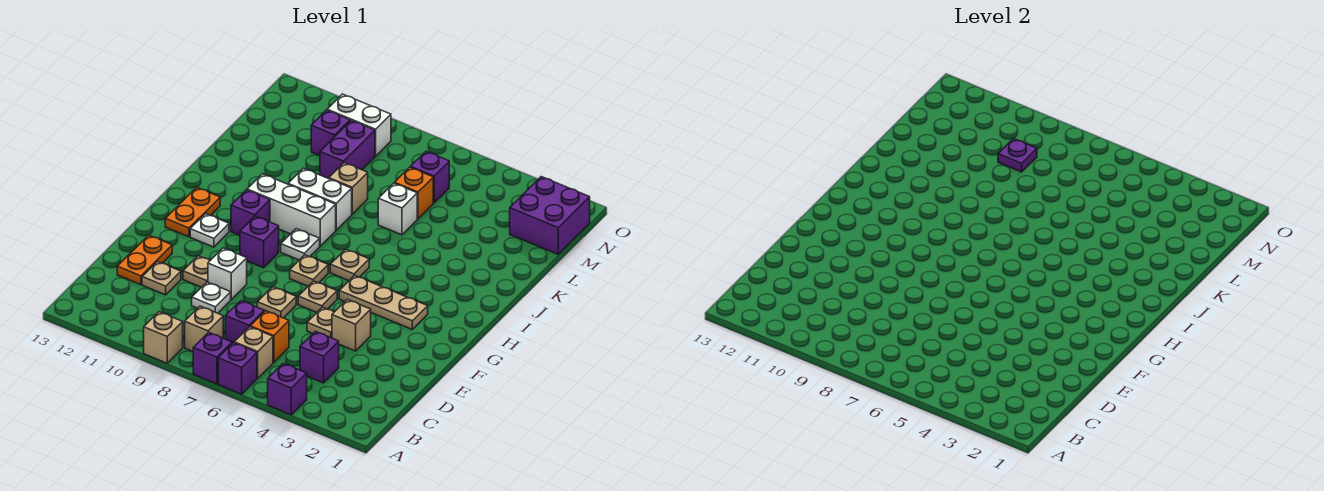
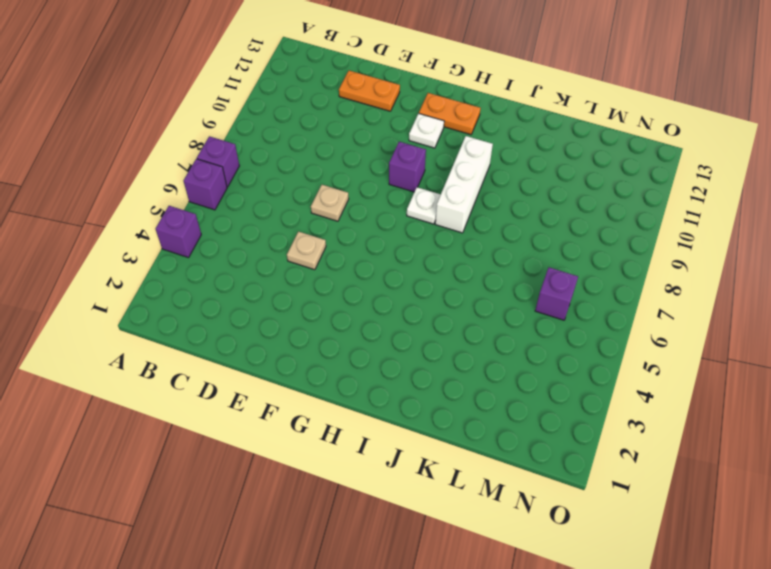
none -> tan 1x1 brick [144,312,183,363]
none -> tan 1x1 brick [234,327,273,378]
none -> tan 1x1 brick [185,306,223,351]
none -> purple 1x1 brick [300,331,339,383]

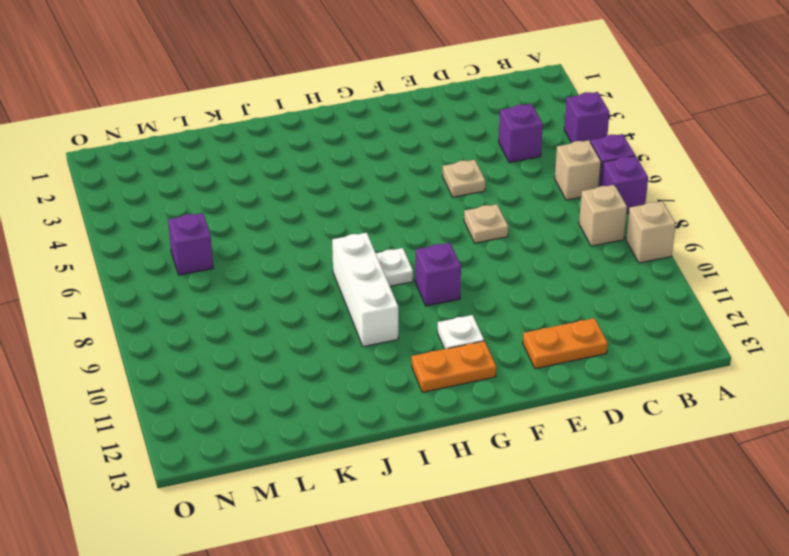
none -> orange 1x1 brick [250,311,289,362]
none -> purple 1x1 brick [225,301,264,343]
none -> white 1x1 plate [192,282,231,313]
none -> tan 1x1 plate [142,262,181,295]

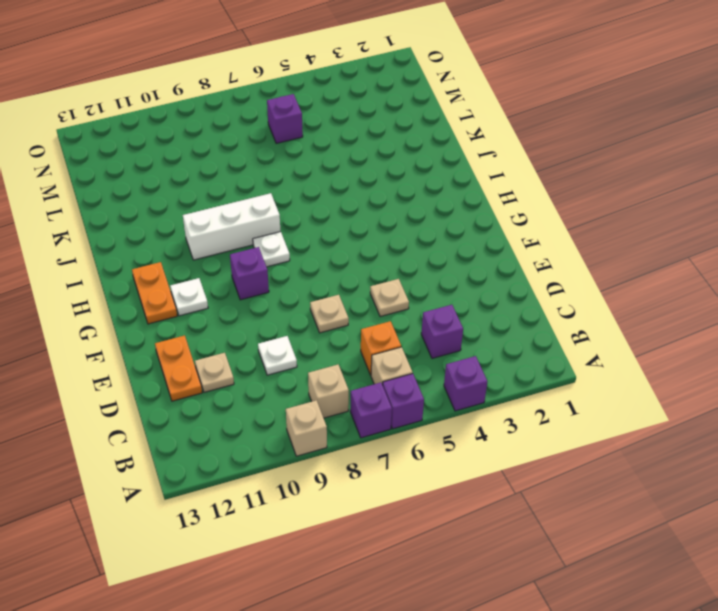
none -> purple 1x1 brick [225,301,264,343]
none -> tan 1x1 brick [332,300,371,351]
none -> white 1x1 brick [208,248,247,299]
none -> tan 1x1 plate [183,256,210,287]

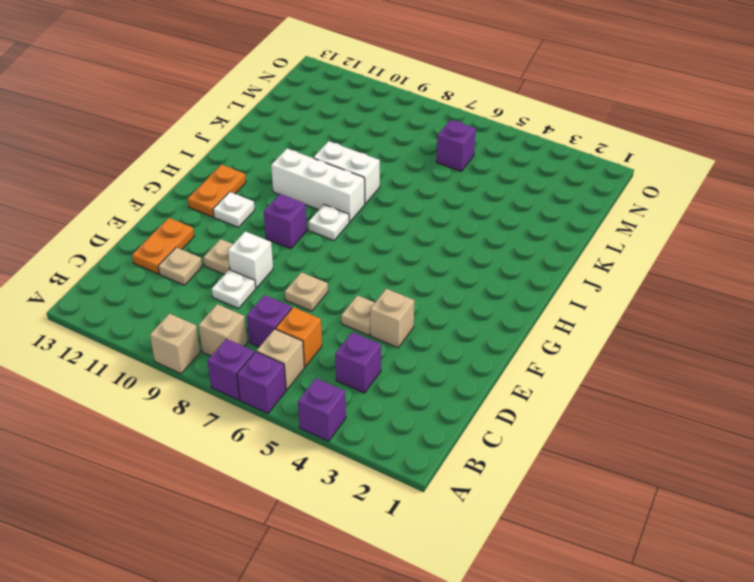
none -> tan 1x1 plate [298,281,337,312]
none -> tan 1x3 plate [339,275,428,329]
none -> tan 1x1 plate [290,255,328,286]
none -> tan 1x1 plate [330,249,369,281]

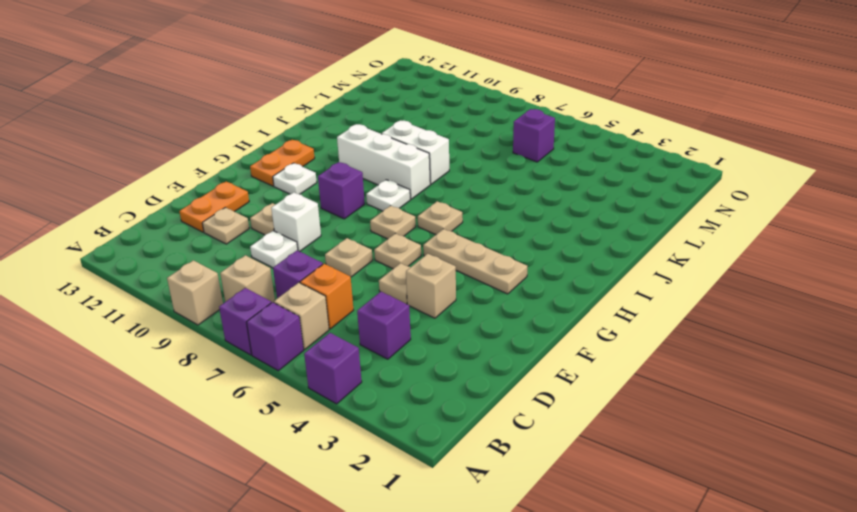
none -> purple 1x1 brick [231,190,270,235]
none -> white 1x1 brick [378,183,417,235]
none -> tan 1x1 brick [329,163,368,214]
none -> orange 1x1 brick [395,167,433,219]

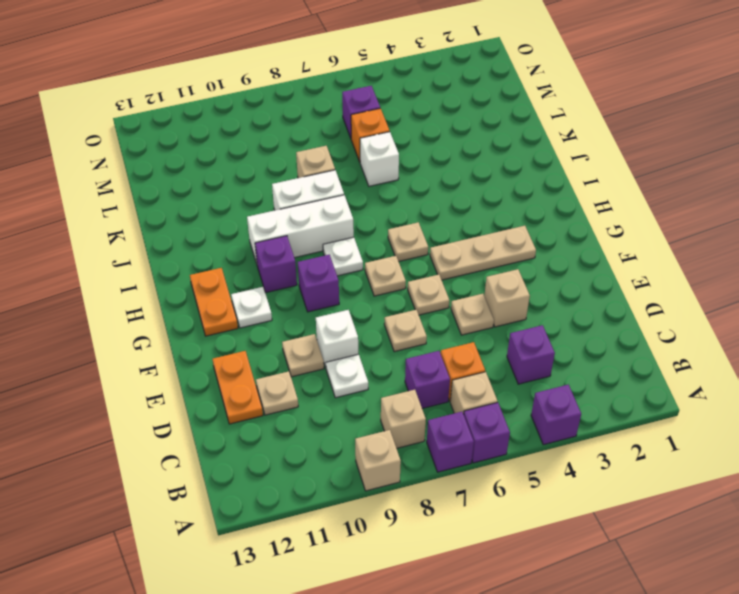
none -> purple 1x2 brick [320,121,375,179]
none -> purple 2x2 brick [510,177,590,254]
none -> purple 1x1 brick [311,110,350,156]
none -> white 1x2 brick [327,94,391,156]

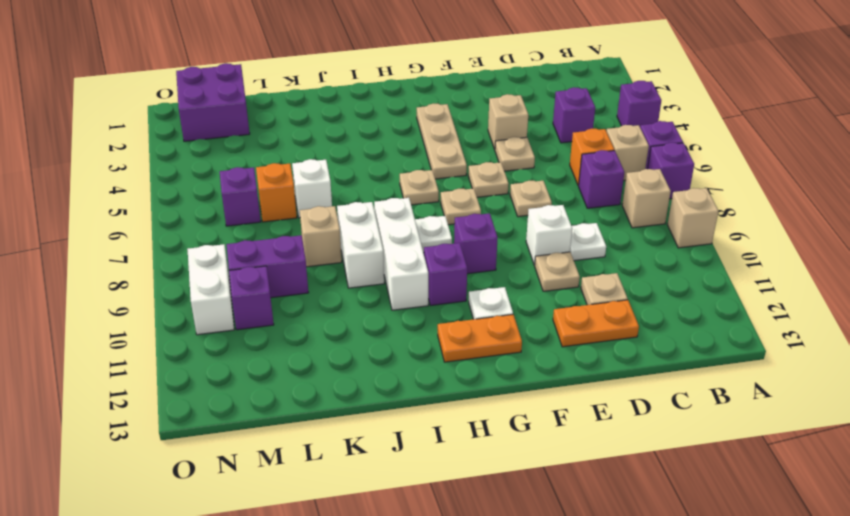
none -> purple 1x1 plate [998,139,1037,172]

